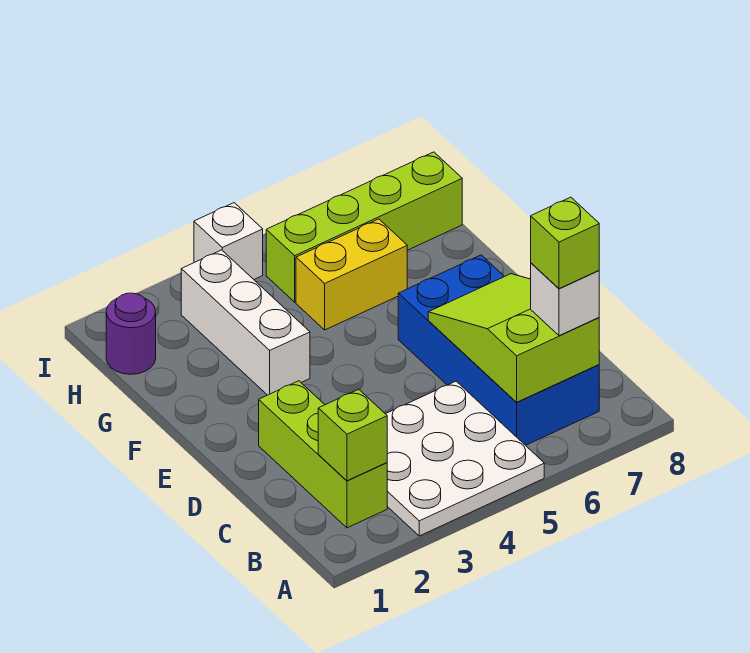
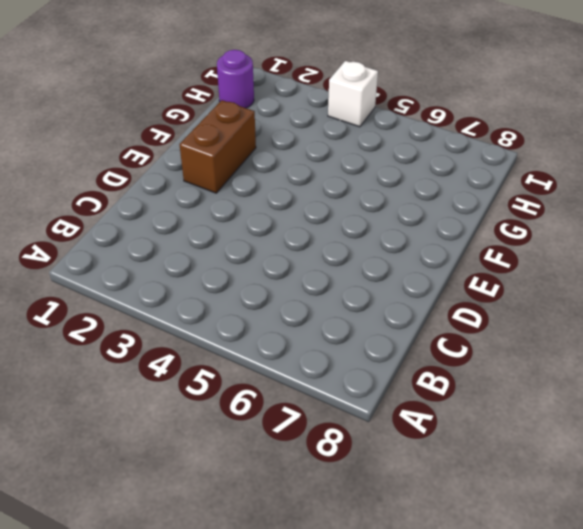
brown 1x2 brick [179,100,256,193] -> none
none -> white 3x3 plate [386,381,544,536]
none -> lime 1x3 brick [259,381,387,528]
none -> blue 2x4 brick [398,255,599,445]

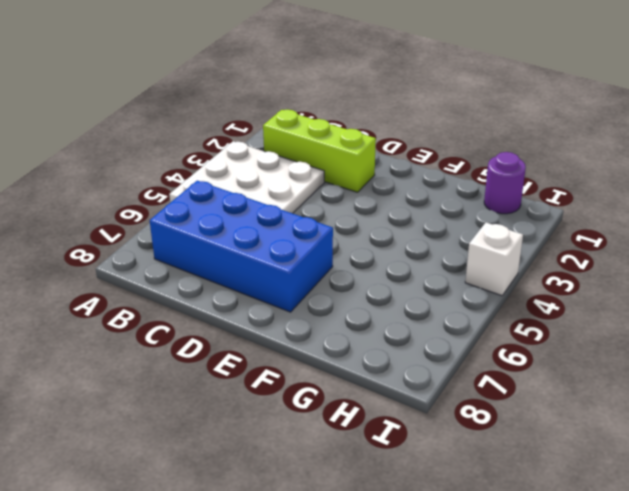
none -> white 1x3 brick [181,250,310,395]
none -> yellow 1x2 brick [296,219,407,330]
none -> lime 1x4 brick [266,152,462,302]

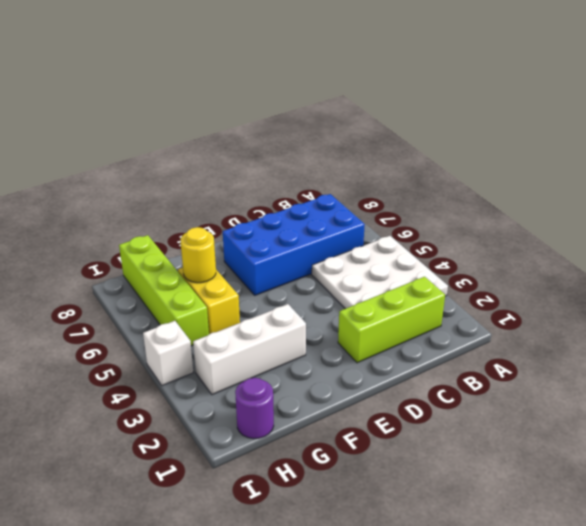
yellow 1x1 round brick [181,227,216,283] -> none
none -> lime 1x1 brick [318,389,387,481]
none -> lime 2x3 slope [428,274,599,402]
none -> white 1x1 brick [531,263,599,336]

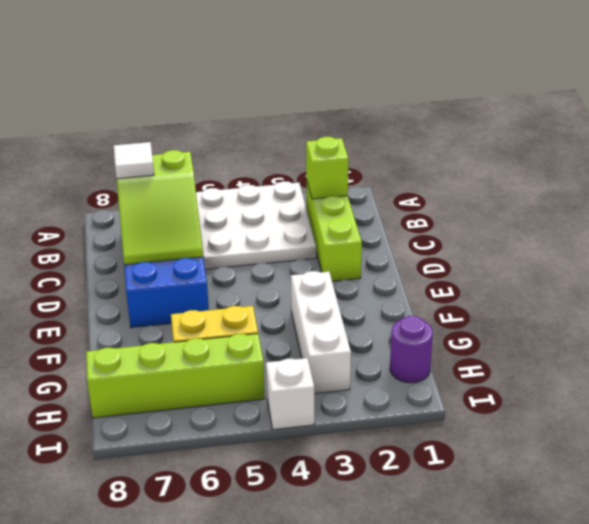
white 1x1 tile [114,142,154,179] -> white 1x1 brick [531,263,599,336]
none -> lime 1x1 brick [531,197,599,289]

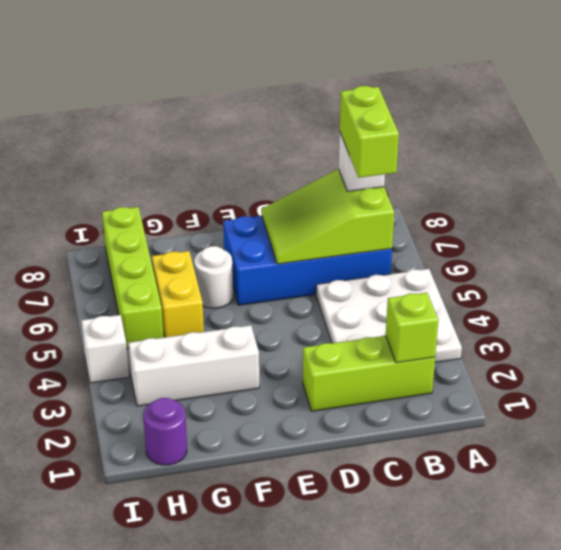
lime 1x2 brick [340,86,399,178] -> lime 1x1 brick [531,197,599,289]
white 1x1 round brick [194,246,233,308] -> none

